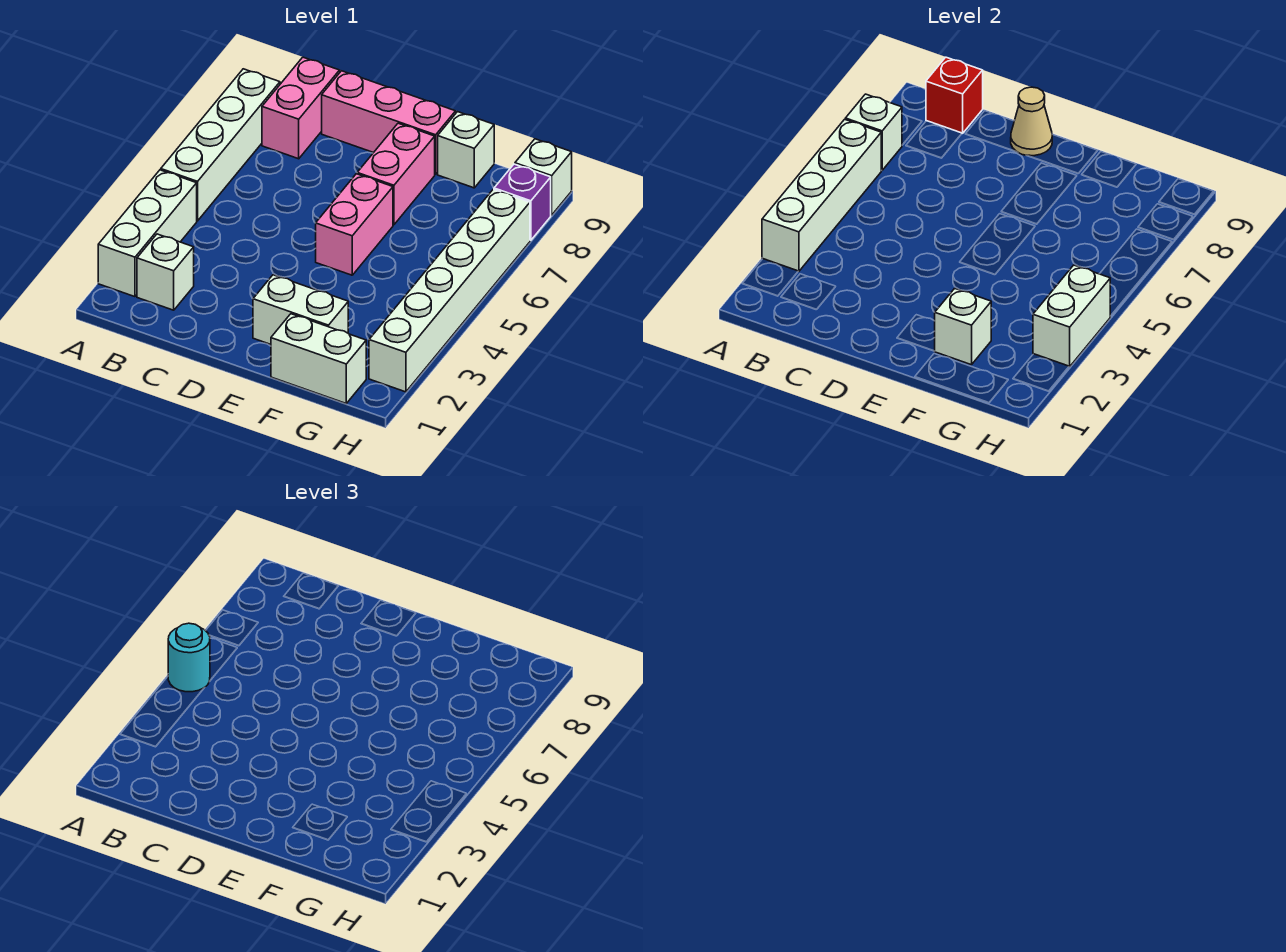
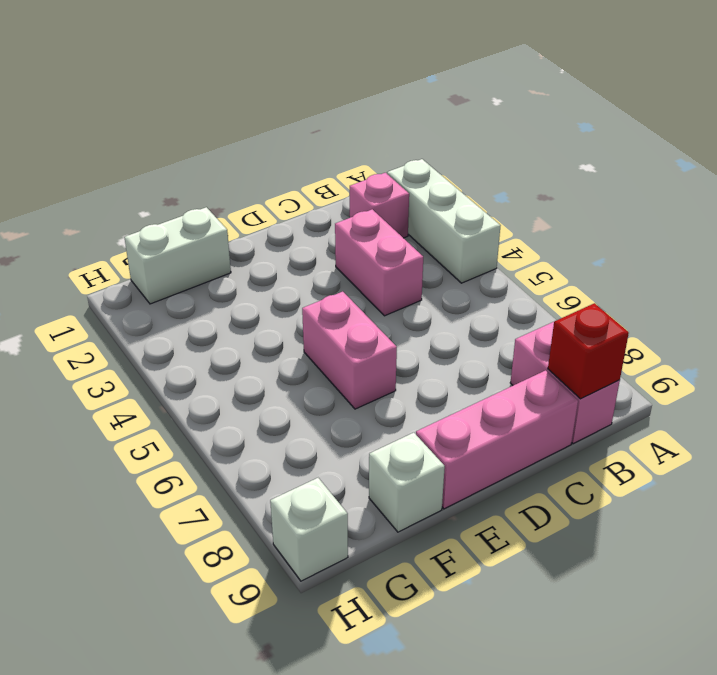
pink 1x1 brick [350,173,409,238] -> white 1x1 brick [137,234,194,310]
pink 1x2 brick [335,209,423,316] -> pink 1x2 brick moved to [357,123,435,225]
none -> white 1x4 brick [161,69,280,221]
none -> white 1x2 brick [253,275,348,344]
none -> white 1x6 brick [369,189,530,392]

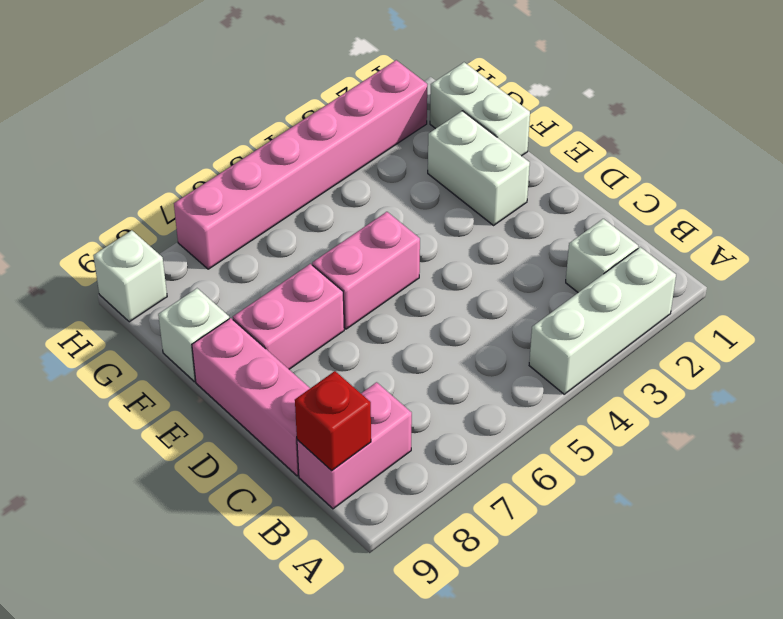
pink 1x6 brick [174,60,427,269] -> white 1x6 brick [369,189,530,392]
none -> white 1x4 brick [161,69,280,221]
none -> purple 1x1 brick [494,164,551,240]
none -> white 1x4 brick [762,119,881,271]

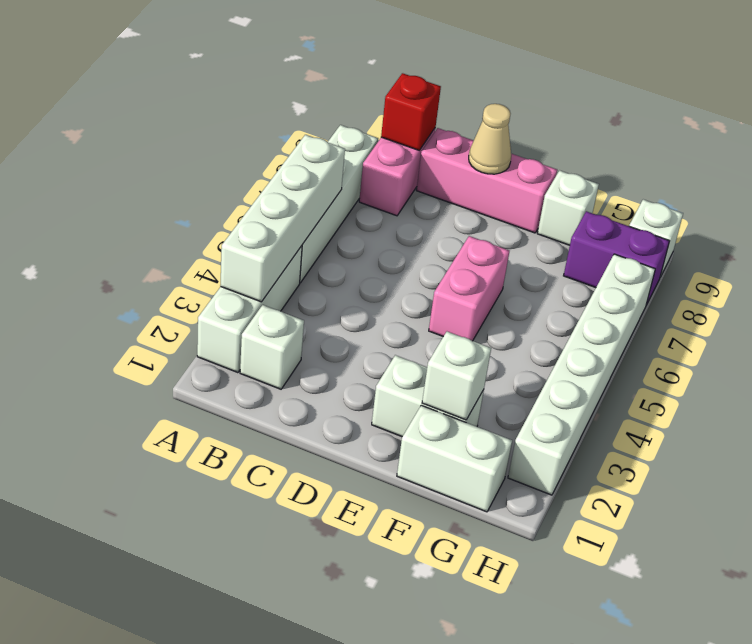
purple 1x2 brick [564,211,669,305] -> purple 1x1 brick [494,164,551,240]
none -> pink 1x2 brick [357,123,435,225]
none -> white 1x1 brick [845,94,902,170]
none -> white 1x2 brick [1033,265,1110,367]

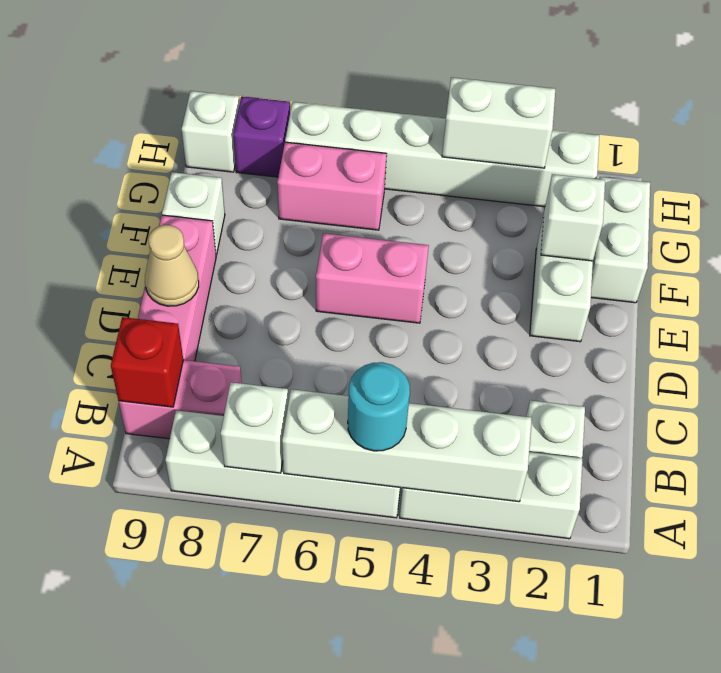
pink 1x2 brick [277,142,387,230] -> pink 1x2 brick moved to [357,123,435,225]

